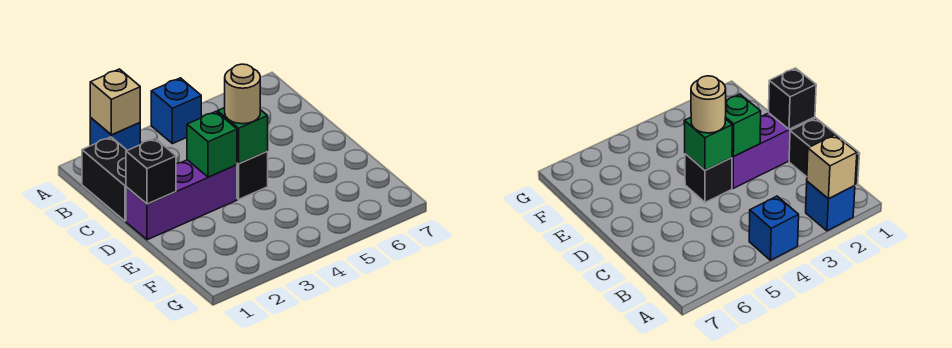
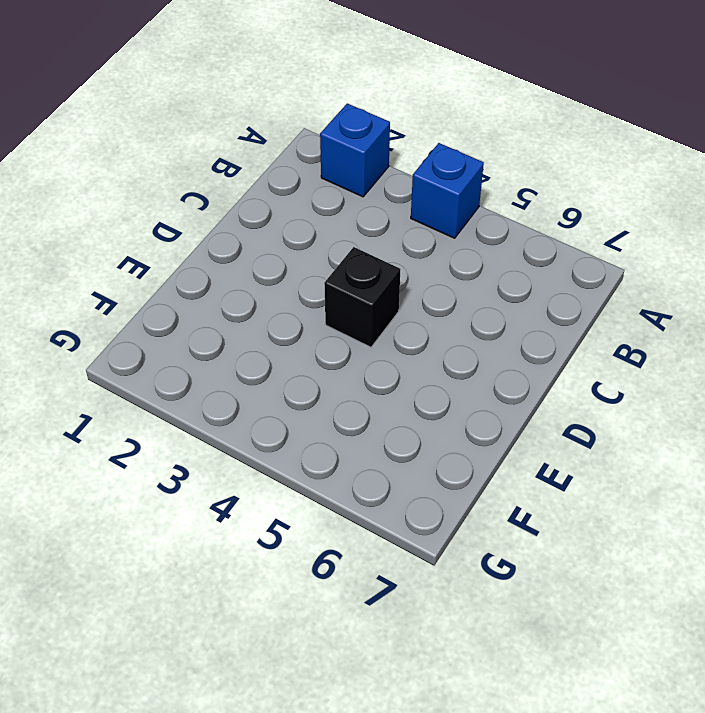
none -> black 1x2 brick [82,137,127,221]
none -> purple 1x3 brick [126,160,237,240]

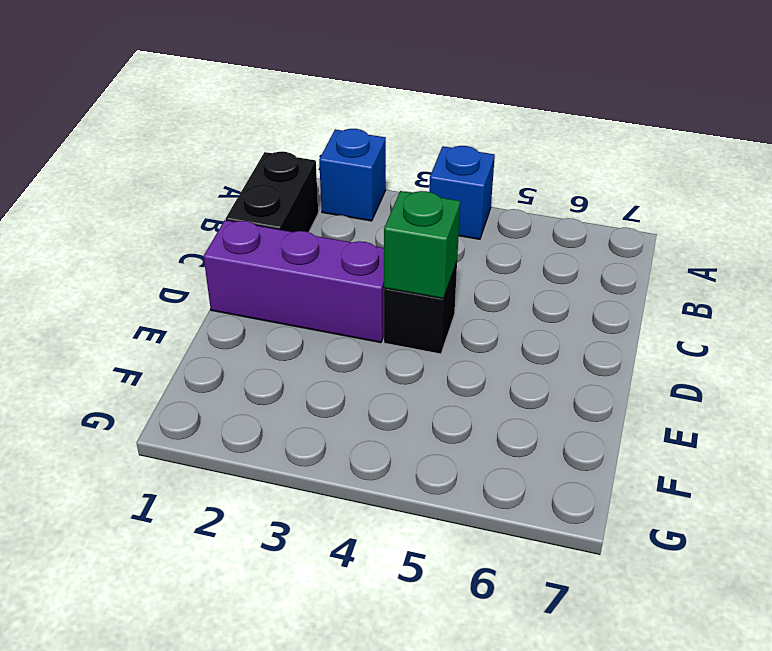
none -> tan 1x1 brick [90,69,140,135]
none -> black 1x1 brick [126,139,176,204]

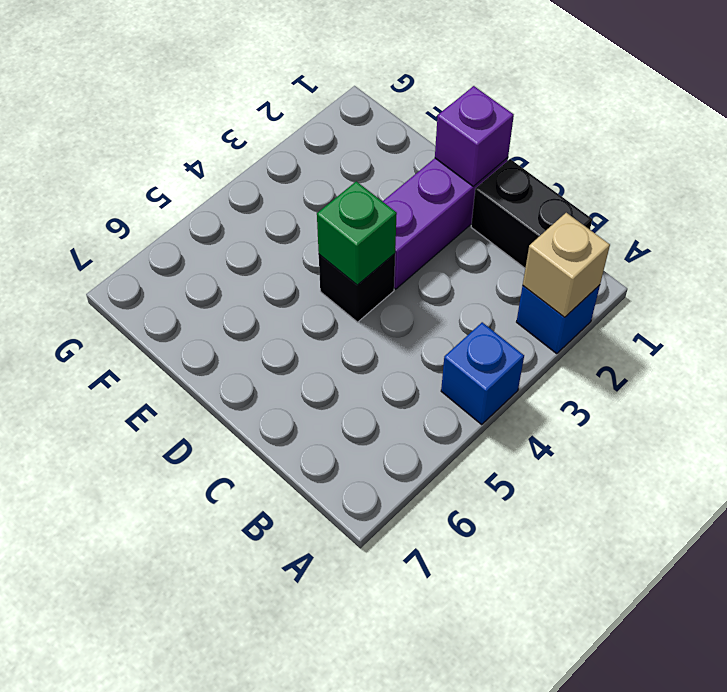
purple 1x1 brick [435,86,514,186] -> black 1x1 brick [126,139,176,204]
none -> green 1x1 brick [187,112,237,177]
none -> tan 1x1 round brick [225,64,260,124]

